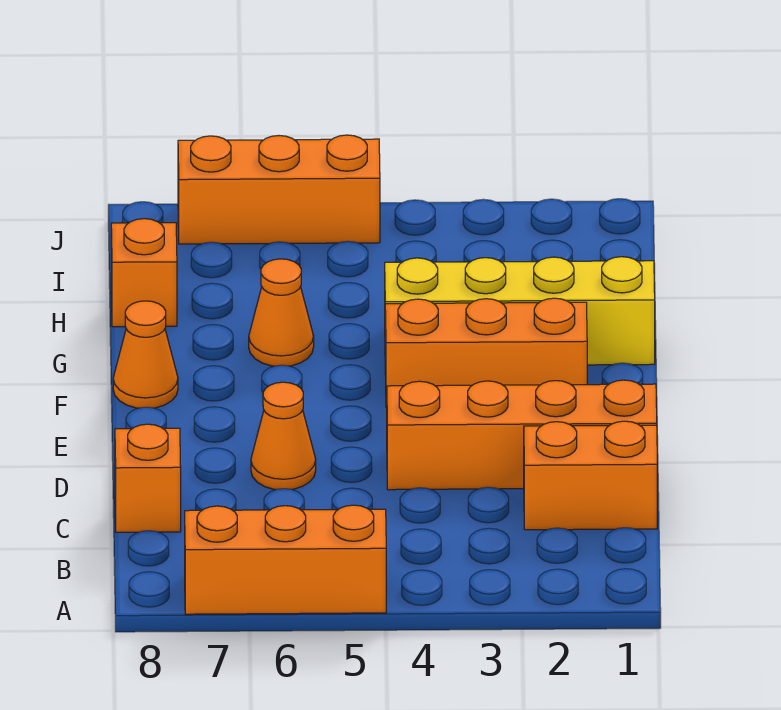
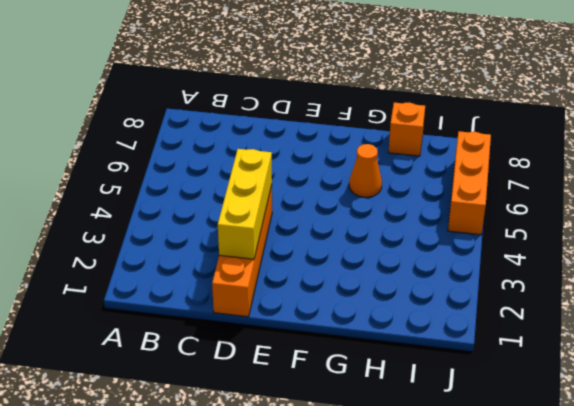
yellow 1x3 brick [218,149,272,259] -> none
none -> orange 1x3 brick [185,505,386,614]
none -> orange 1x2 brick [524,421,657,530]

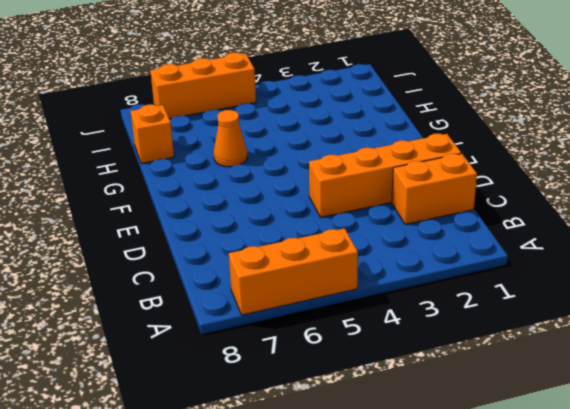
none -> orange 1x1 brick [115,424,181,532]
none -> orange 1x1 cone [251,382,316,490]

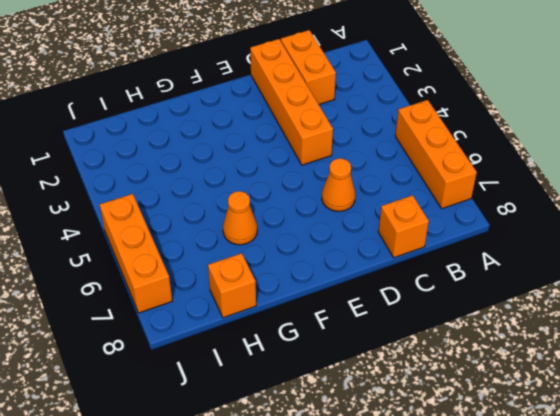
none -> orange 1x3 brick [385,298,587,407]
none -> orange 1x1 cone [113,301,178,408]

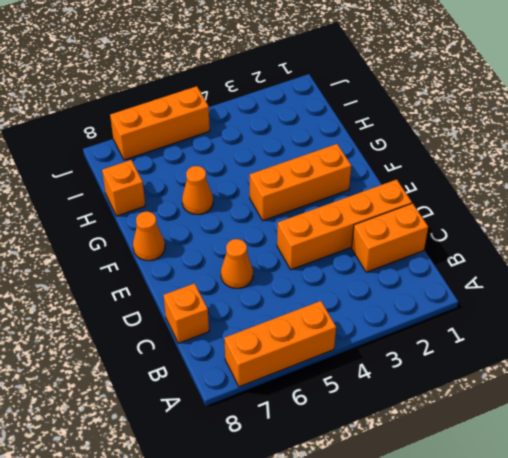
none -> yellow 1x4 brick [385,257,655,365]

